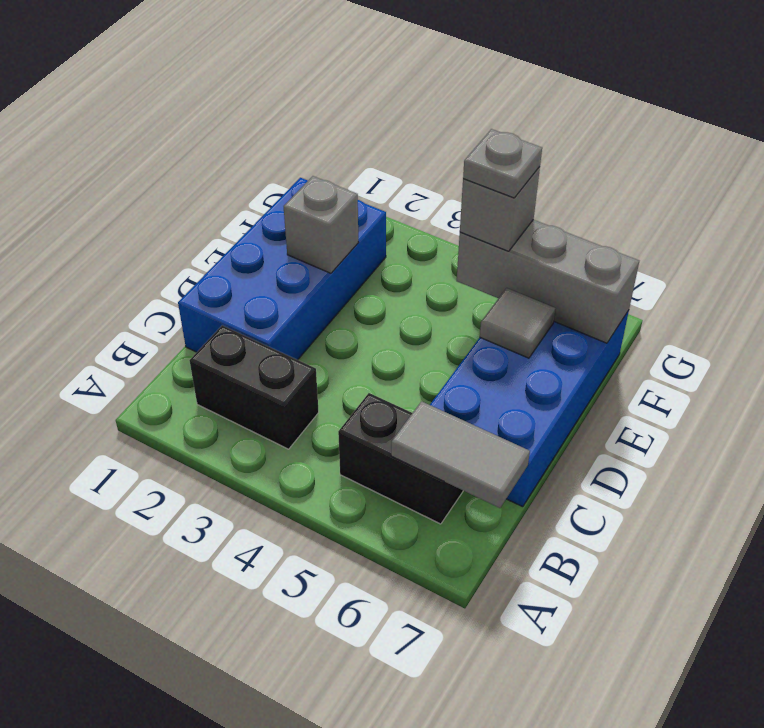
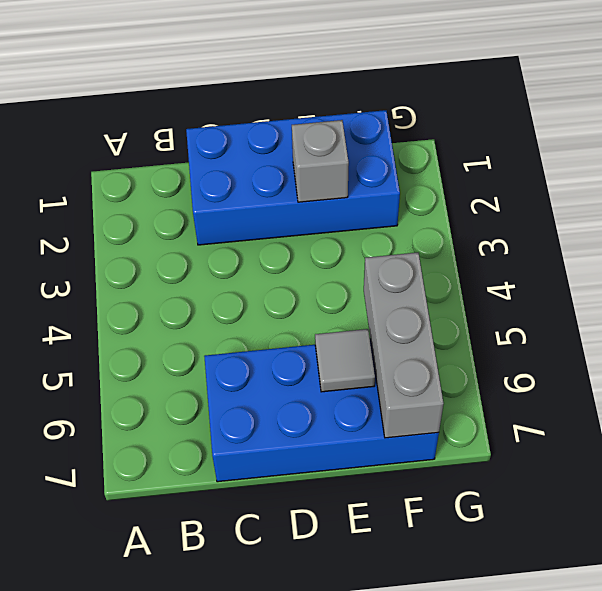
none -> black 1x2 brick [190,325,319,449]
none -> black 1x2 brick [338,393,463,524]

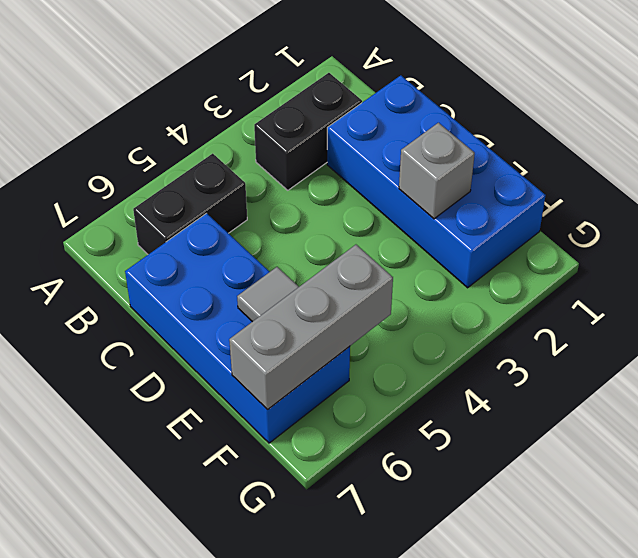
none -> grey 1x2 tile [391,401,530,508]
none -> grey 1x1 brick [460,167,540,251]

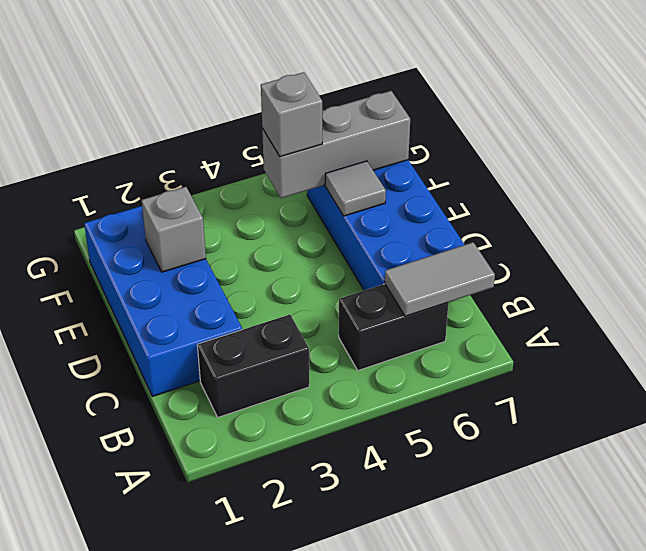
none -> grey 1x1 plate [463,129,542,198]

